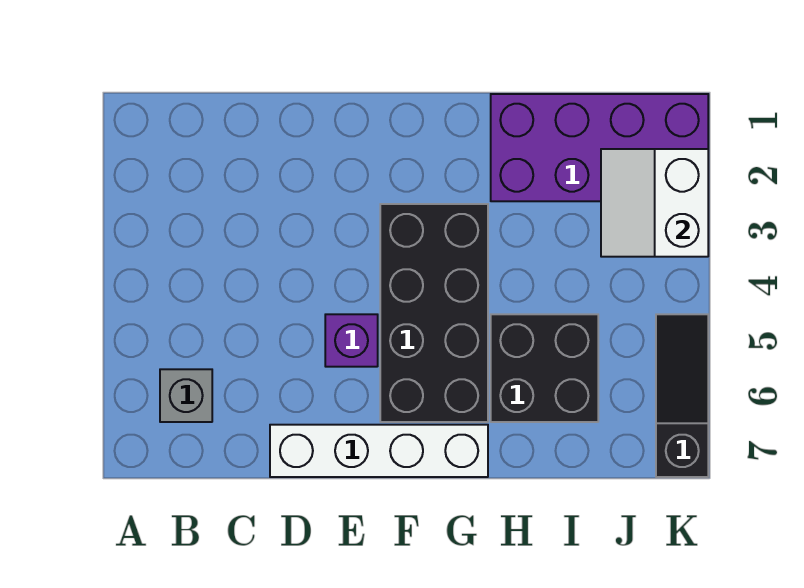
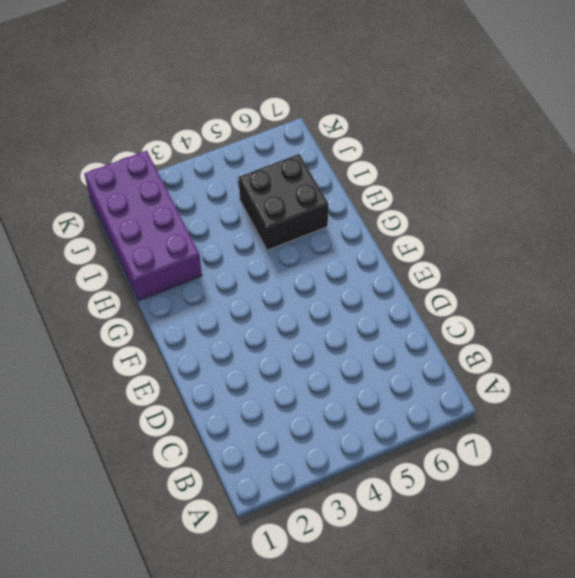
none -> grey 1x1 brick [160,369,212,422]
none -> white 1x4 brick [270,425,488,477]

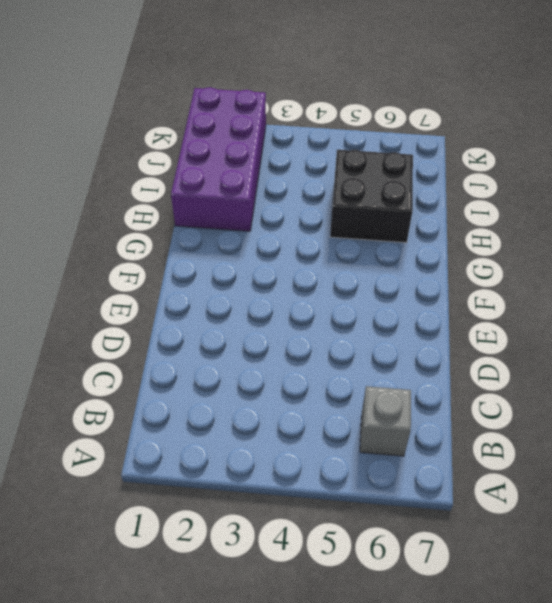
none -> white 1x4 brick [270,425,488,477]
none -> purple 1x1 brick [325,314,378,367]

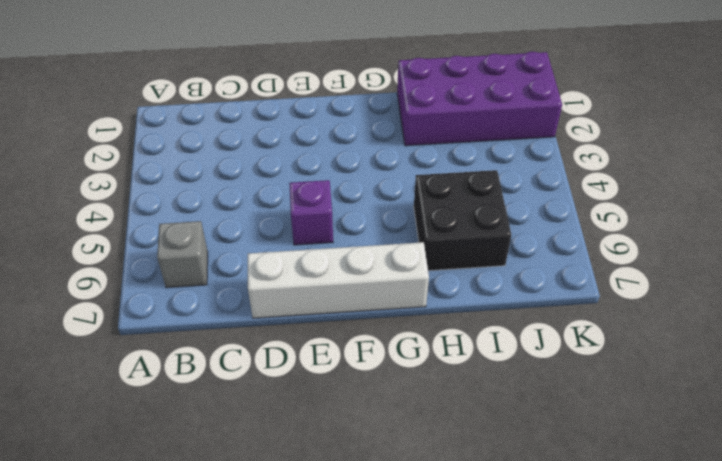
none -> black 2x4 brick [380,204,488,422]
none -> black 1x3 slope [656,314,708,477]

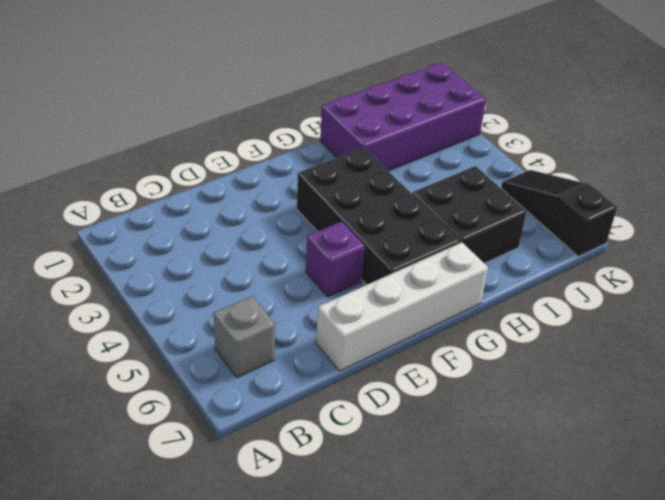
none -> white 2x2 slope [601,149,708,257]

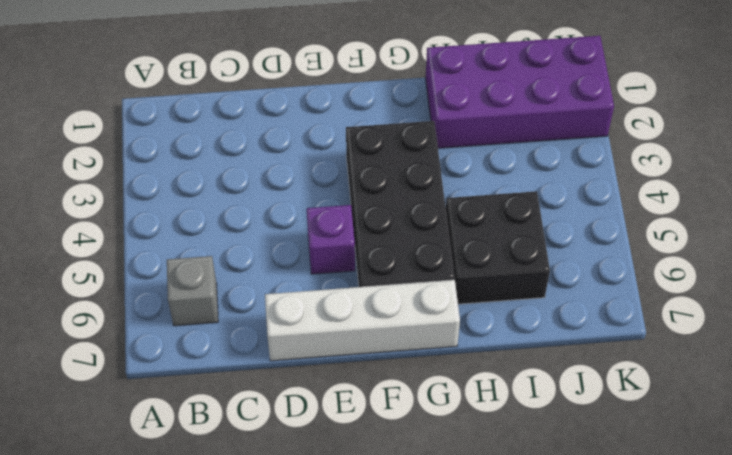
none -> black 1x3 slope [656,314,708,477]
none -> white 2x2 slope [601,149,708,257]

